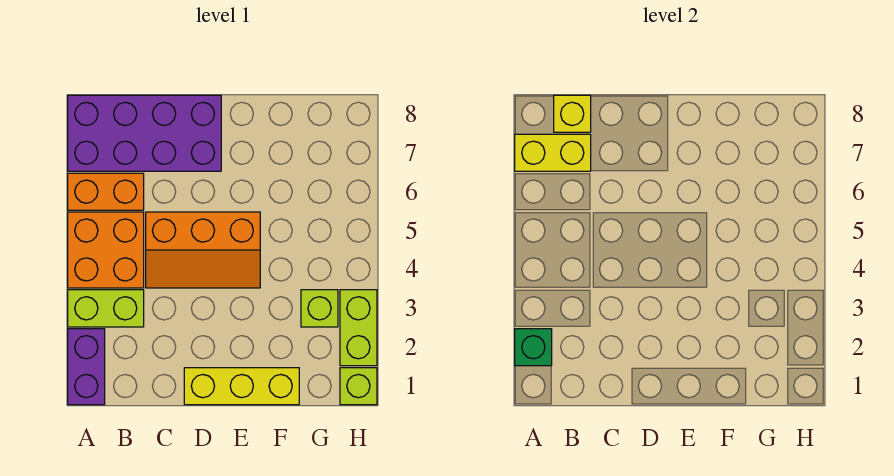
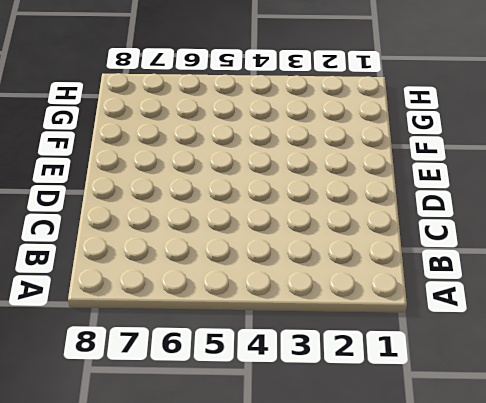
none -> purple 1x2 brick [68,329,105,405]
none -> lime 1x2 brick [68,290,144,327]
none -> orange 2x2 brick [68,212,144,288]

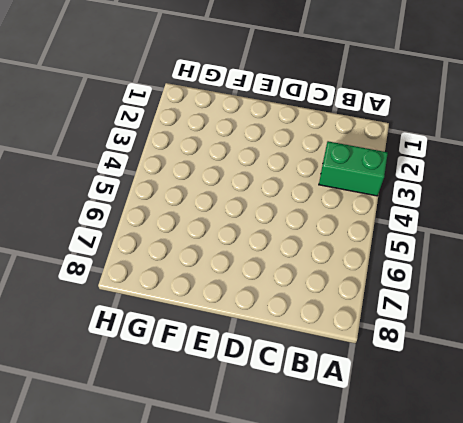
green 1x2 brick [319,141,388,196] -> lime 1x2 brick [68,290,144,327]
none -> purple 1x2 brick [68,329,105,405]
none -> orange 2x2 brick [68,212,144,288]
none -> orange 1x2 brick [68,173,144,210]

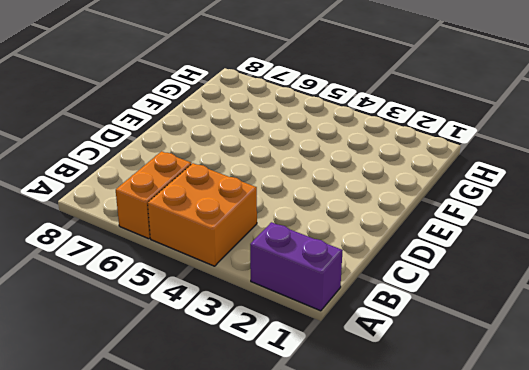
none -> lime 1x2 brick [68,290,144,327]
none -> purple 2x4 brick [68,95,221,171]
none -> orange 2x3 slope [146,212,260,288]

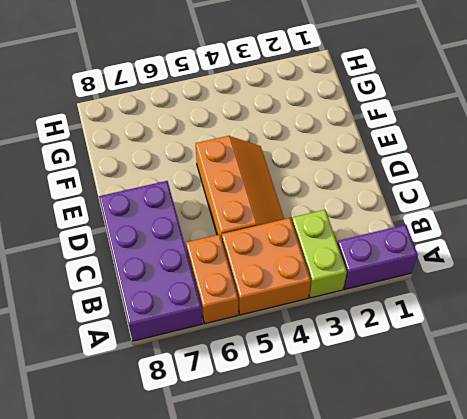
none -> yellow 1x3 brick [184,368,299,405]
none -> lime 1x1 brick [301,290,338,327]
none -> lime 1x1 brick [340,368,377,405]

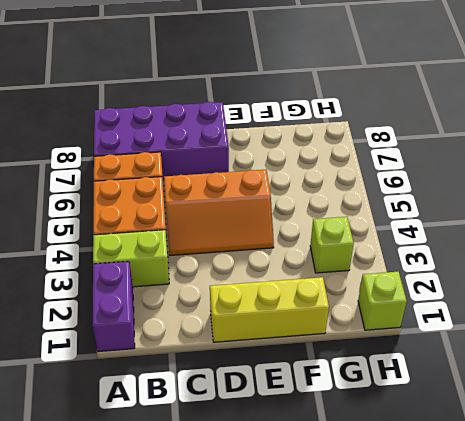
none -> lime 1x2 brick [340,290,377,366]
none -> green 1x1 brick [515,329,552,366]
none -> yellow 1x2 brick [515,134,591,171]

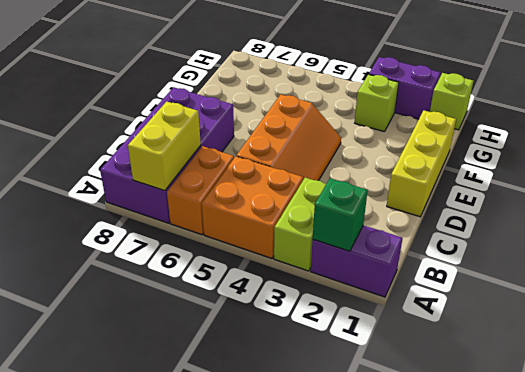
purple 1x2 brick [369,57,441,119] -> lime 1x2 brick [340,290,377,366]
none -> yellow 1x1 brick [554,95,591,132]

